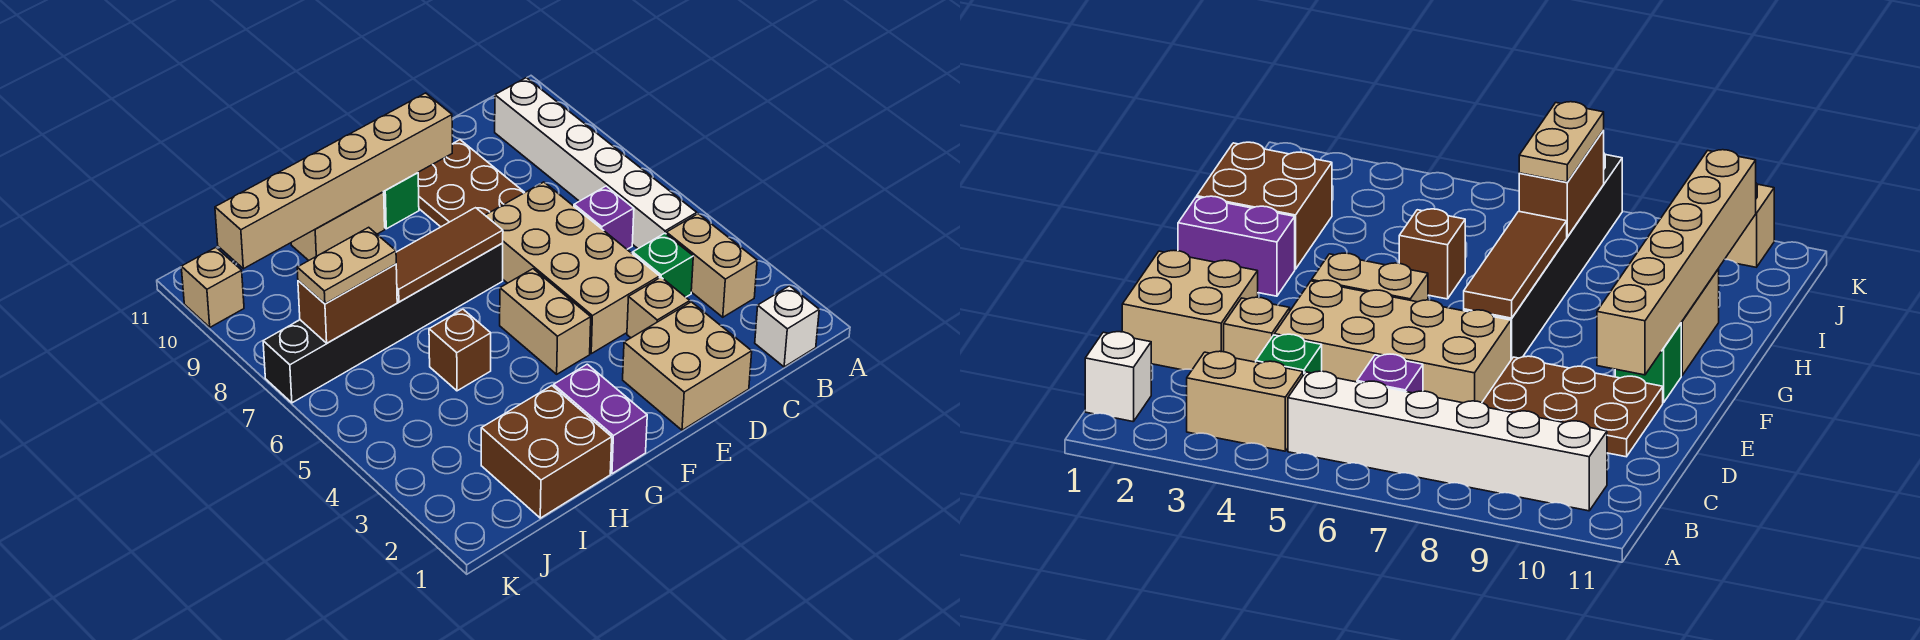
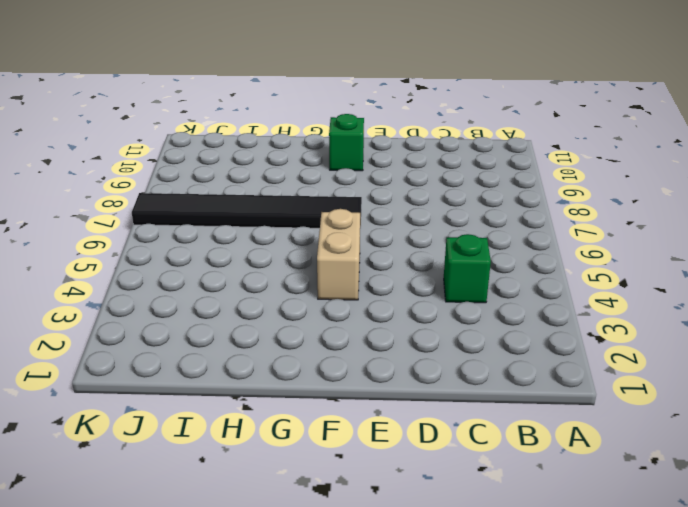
black 1x6 tile [132,193,362,229] -> black 1x6 brick [263,243,503,403]
none -> white 1x1 brick [755,286,819,367]
none -> tan 1x2 brick [666,214,757,317]
none -> white 1x6 brick [495,78,697,249]

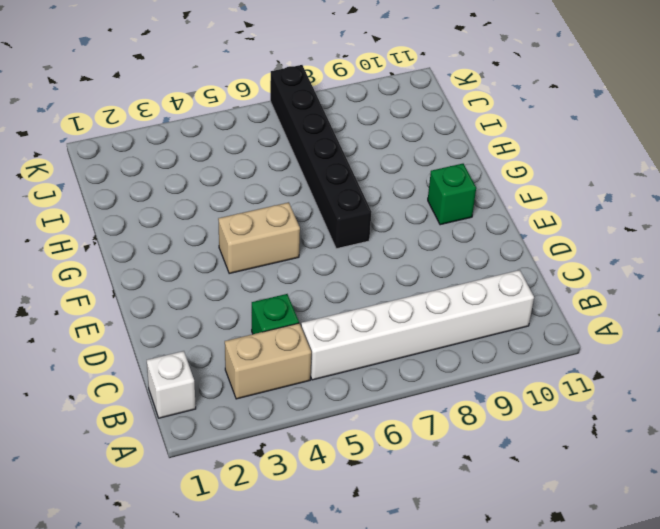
none -> purple 1x1 brick [574,186,634,249]
none -> tan 2x2 brick [623,302,752,430]
none -> tan 1x1 brick [627,277,690,338]

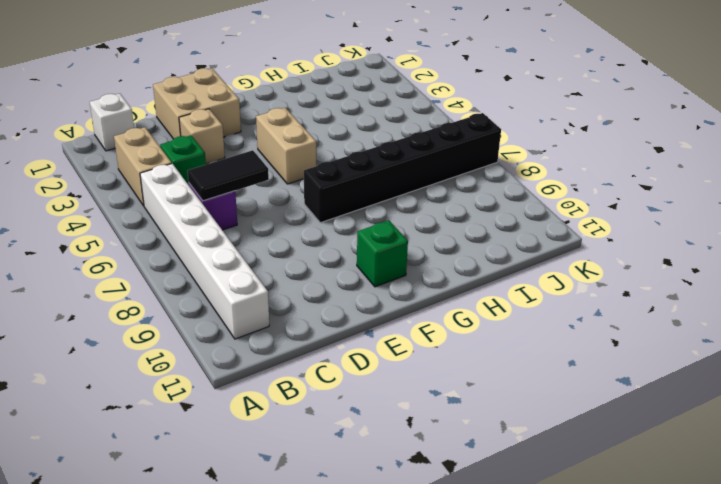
black 1x2 tile [187,150,269,201] -> none
none -> tan 2x4 brick [485,182,660,354]
none -> brown 2x3 plate [418,140,525,227]
none -> purple 1x2 brick [554,364,647,474]

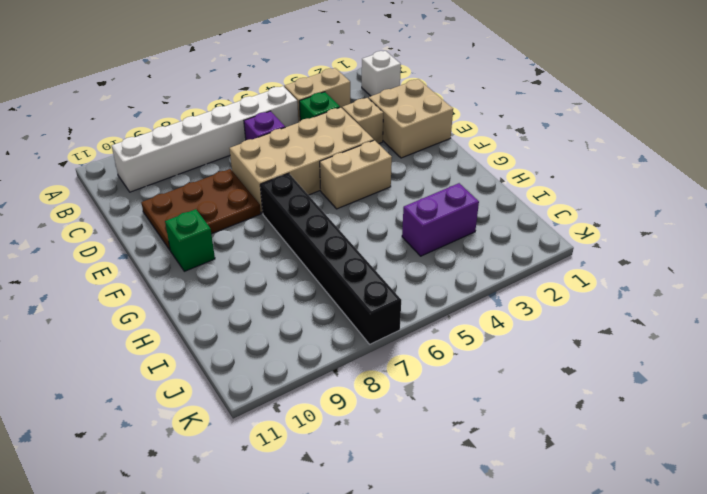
purple 1x2 brick [402,183,479,256] -> purple 1x2 brick moved to [554,364,647,474]
none -> tan 1x2 brick [291,192,385,260]
none -> brown 2x2 brick [481,386,612,518]
none -> brown 1x1 brick [429,309,491,391]

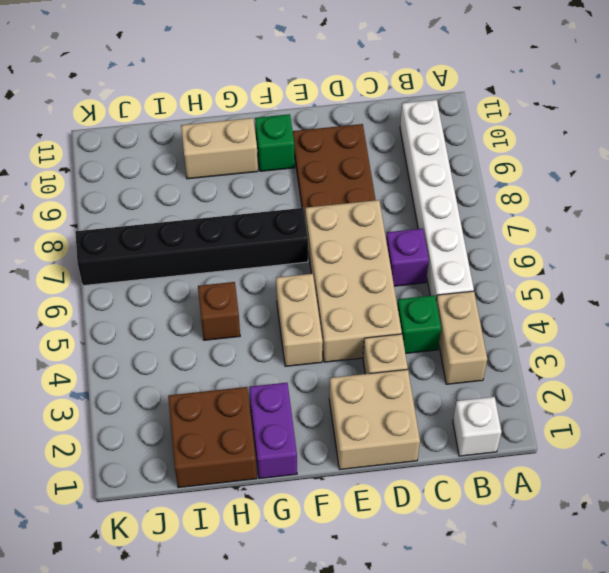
none -> tan 1x1 brick [181,247,244,327]
none -> tan 1x6 brick [215,93,452,269]
none -> brown 1x3 tile [396,208,503,302]

